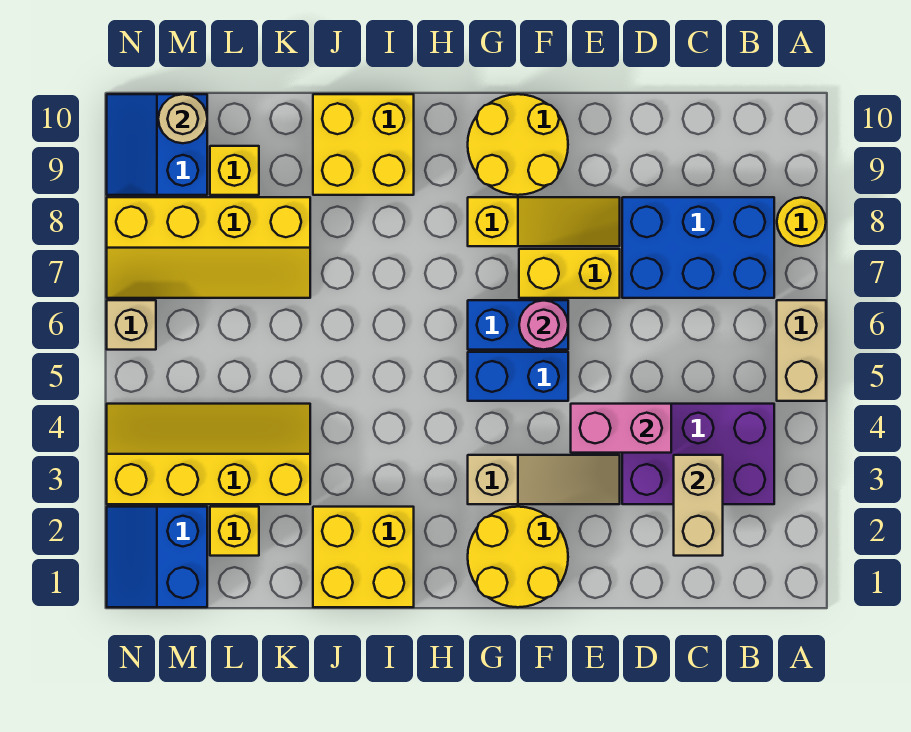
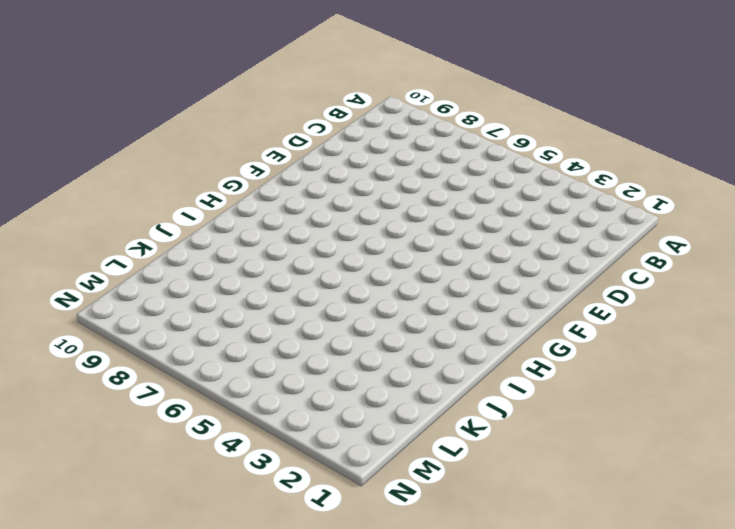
none -> tan 1x2 brick [777,300,826,401]
none -> yellow 1x1 round brick [777,197,826,246]
none -> purple 2x3 brick [622,404,774,504]

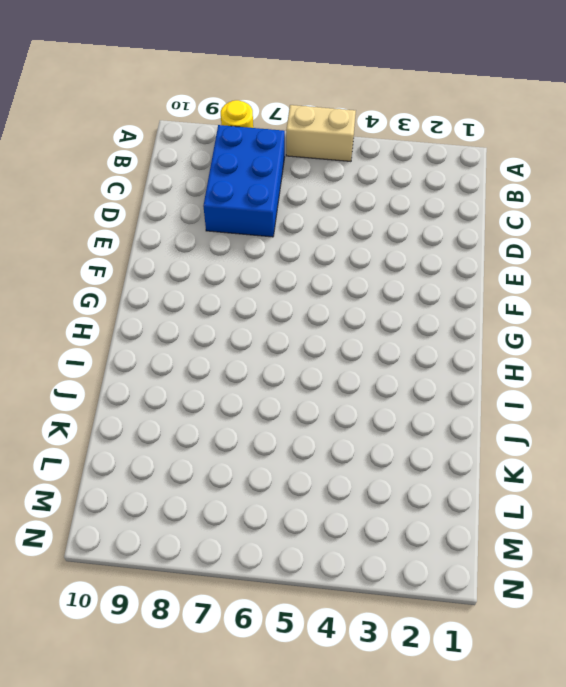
none -> purple 2x3 brick [622,404,774,504]
none -> tan 1x3 slope [468,455,620,504]
none -> yellow 1x2 brick [519,249,620,298]

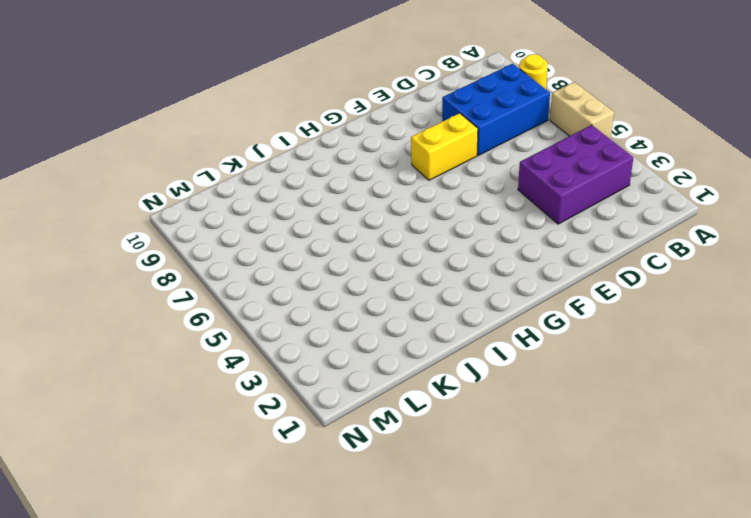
none -> tan 1x3 slope [468,455,620,504]
none -> yellow 1x3 slope [468,197,620,246]
none -> yellow 2x2 round brick [468,507,568,607]

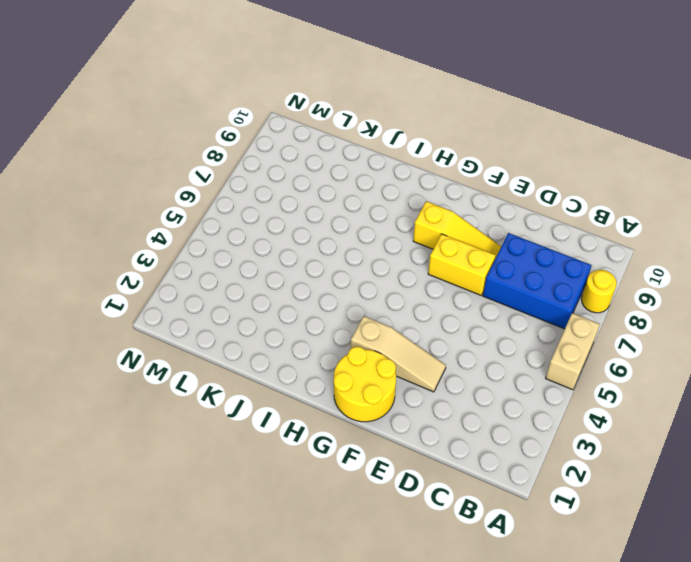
none -> purple 2x3 brick [622,404,774,504]
none -> blue 1x2 brick [468,352,568,401]
none -> blue 1x2 brick [468,300,568,350]

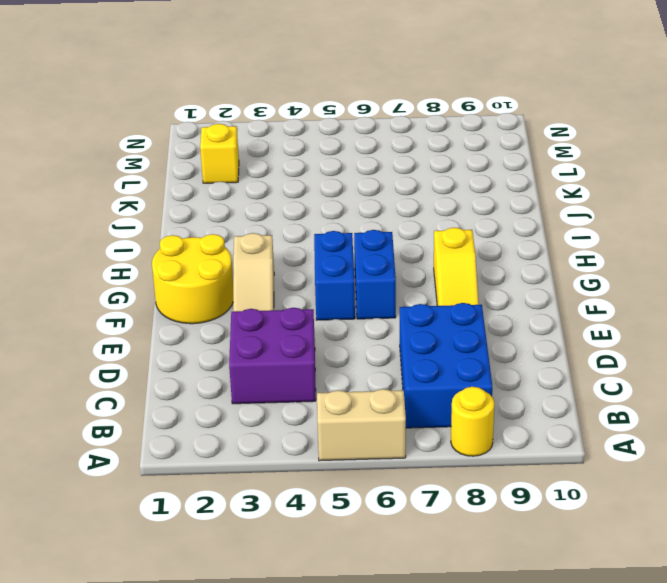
purple 2x2 brick [229,308,316,404] -> purple 2x3 brick [622,404,774,504]
none -> yellow 1x2 brick [519,249,620,298]
none -> yellow 2x2 round brick [468,94,568,195]
none -> yellow 2x2 brick [313,507,414,607]

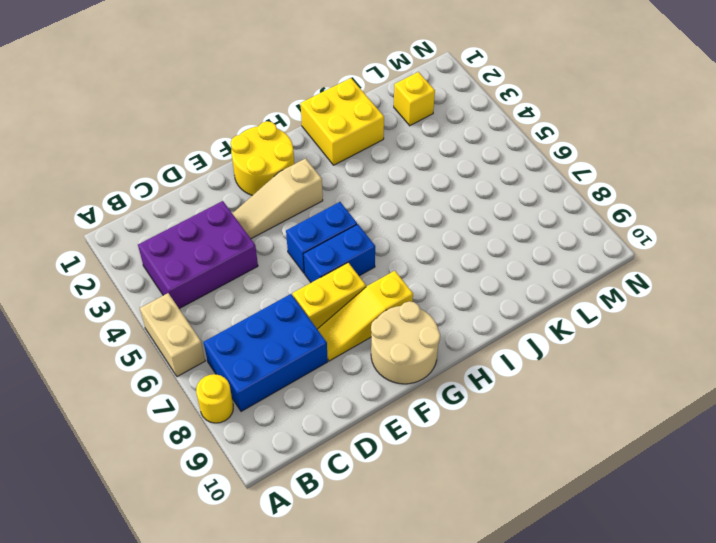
tan 2x2 round brick [371,301,440,384] -> yellow 2x2 round brick [468,94,568,195]
none -> yellow 2x2 brick [313,94,414,195]
none -> yellow 2x4 slope [107,404,310,504]
none -> yellow 2x4 slope [107,197,310,298]

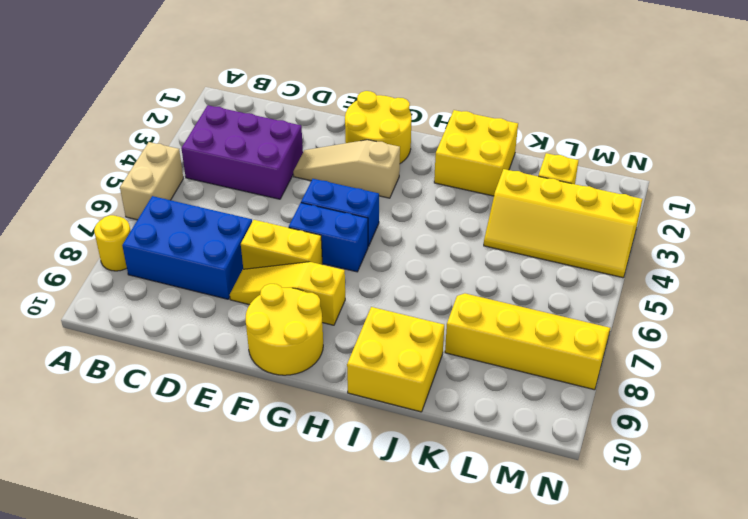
none -> yellow 1x1 brick [210,146,259,195]
none -> blue 2x2 slope [107,507,207,607]
none -> blue 2x2 slope [107,94,207,195]

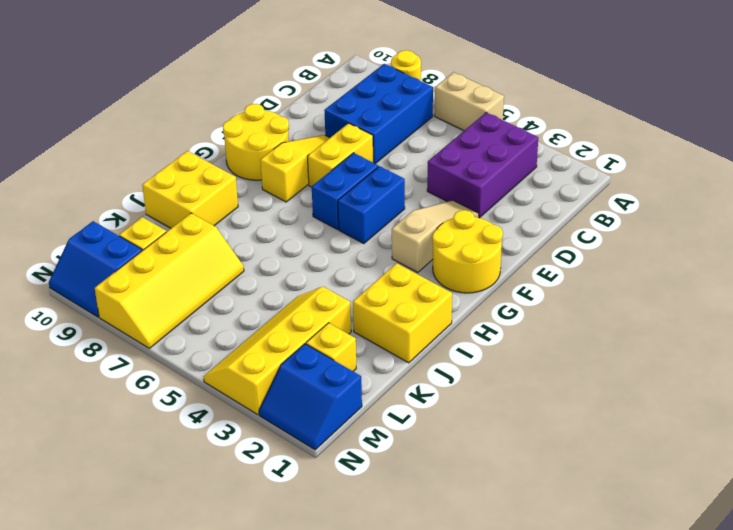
none -> tan 1x1 brick [107,300,156,350]
none -> tan 1x2 brick [674,455,723,556]
none -> pink 1x2 brick [571,404,671,453]

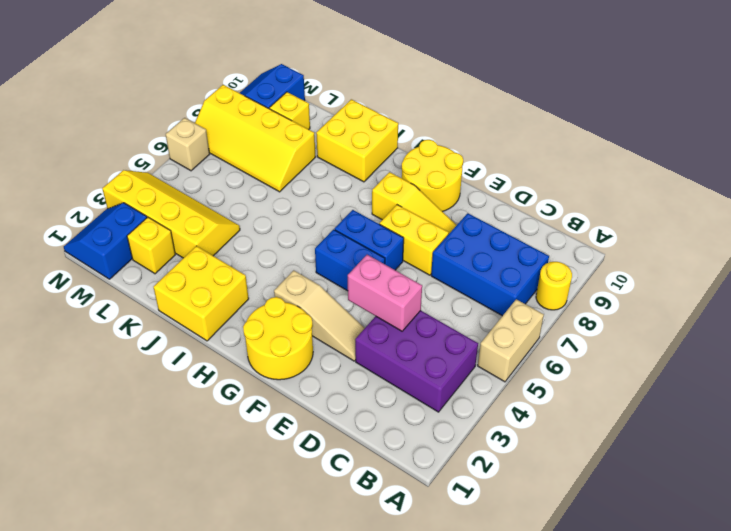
none -> tan 1x2 brick [674,455,723,556]
none -> pink 1x1 round brick [519,301,568,350]
none -> tan 1x1 round brick [158,94,207,143]

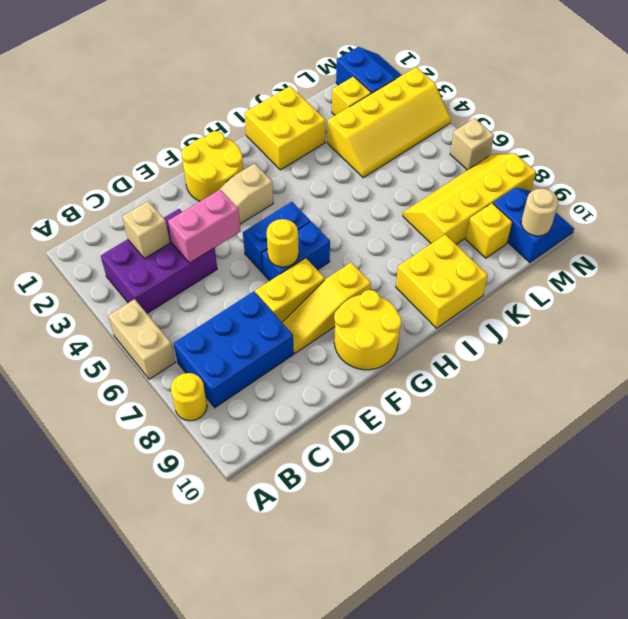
tan 1x1 brick [122,201,170,259] -> tan 1x2 brick [674,455,723,556]
yellow 1x1 round brick [267,219,299,267] -> pink 1x1 round brick [519,301,568,350]

